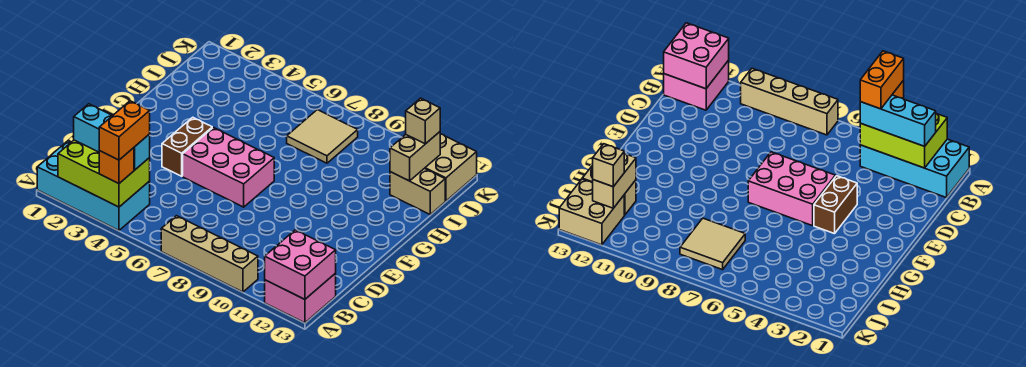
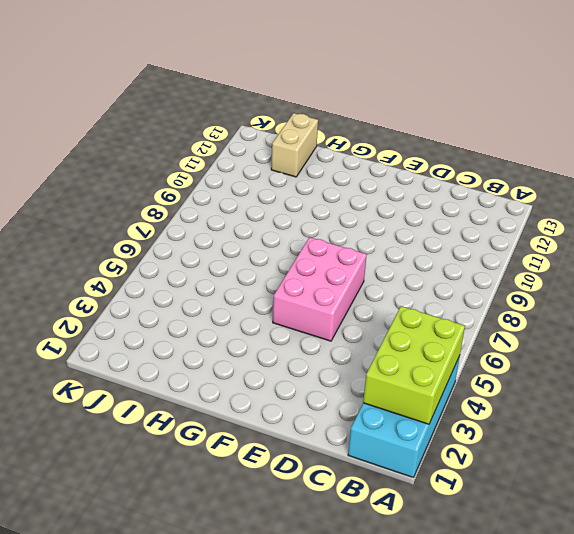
none -> tan 1x4 brick [161,216,258,292]
none -> pink 2x2 brick [265,274,336,323]
none -> brown 1x2 brick [162,117,212,176]

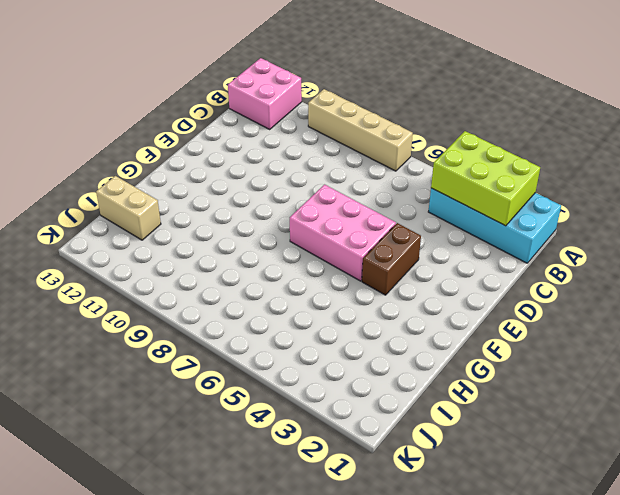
none -> tan 2x2 tile [287,110,358,163]
none -> tan 2x2 brick [425,134,477,201]
none -> pink 2x2 brick [265,230,336,299]

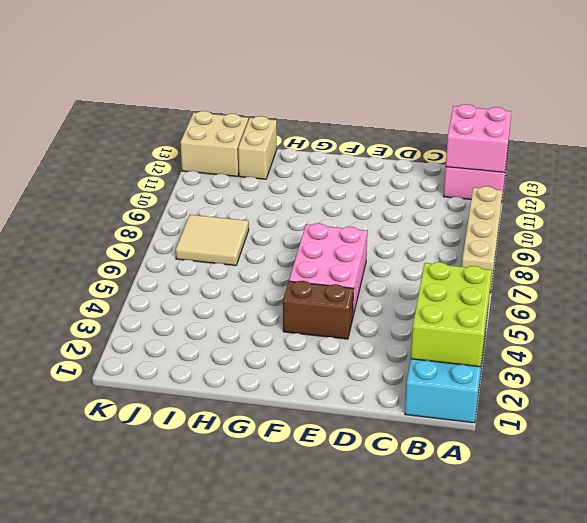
none -> tan 1x2 brick [390,132,440,181]
none -> orange 1x1 brick [99,148,134,184]
none -> cyan 1x3 brick [74,104,150,170]

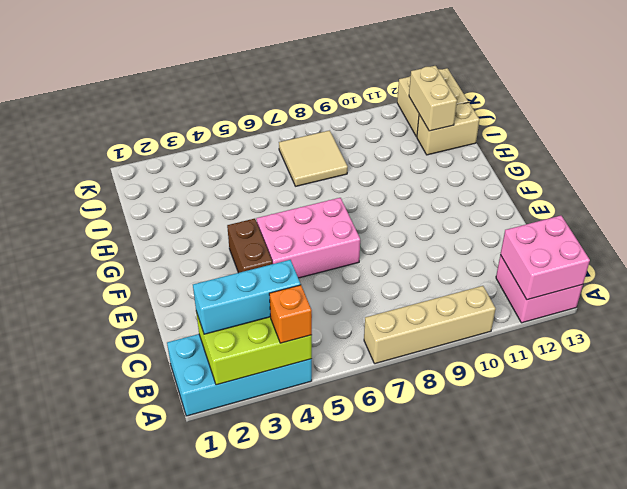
none -> tan 1x1 brick [406,98,440,144]
none -> orange 1x2 brick [99,101,150,160]

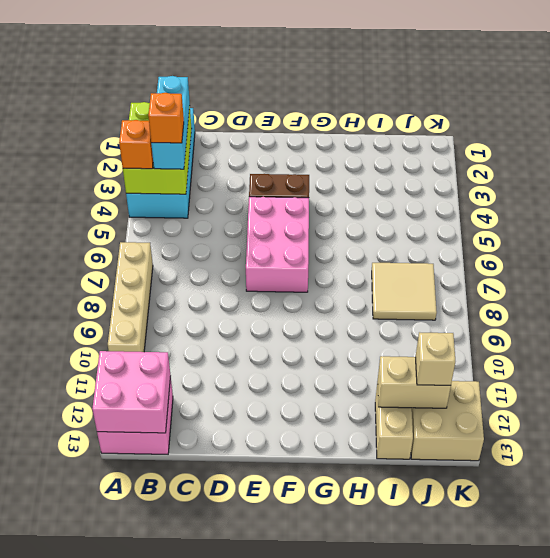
orange 1x1 brick [148,93,184,143] -> orange 1x2 brick [99,101,150,160]

